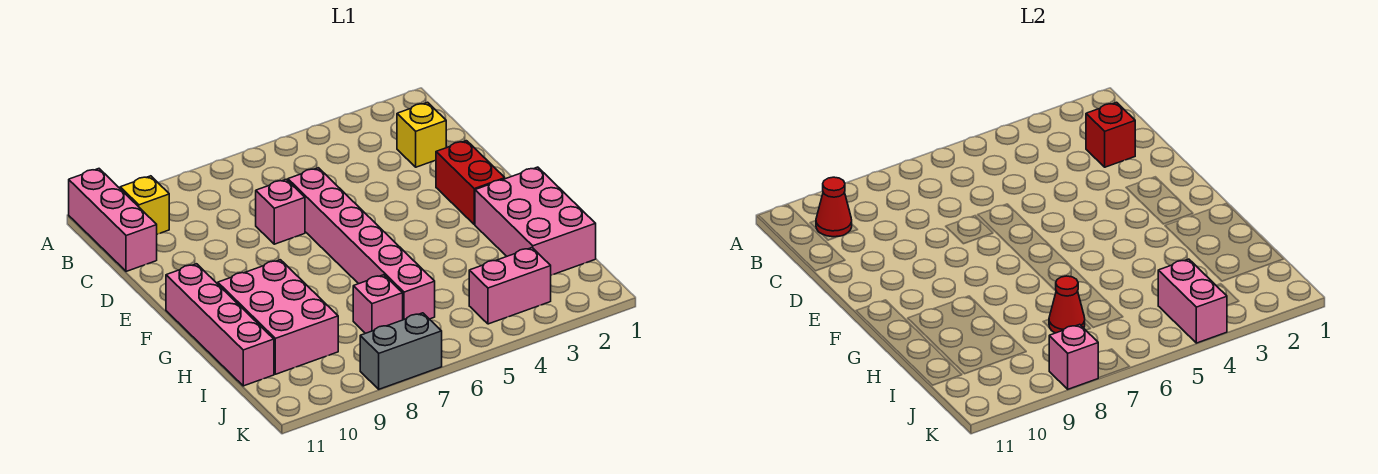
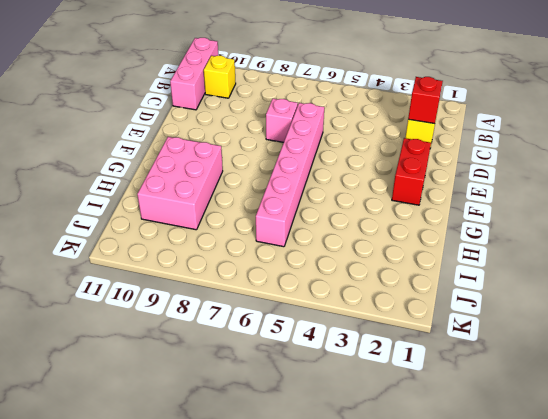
none -> pink 1x4 brick [166,264,274,386]
none -> pink 2x3 brick [475,167,596,275]
none -> pink 1x1 brick [353,275,403,333]

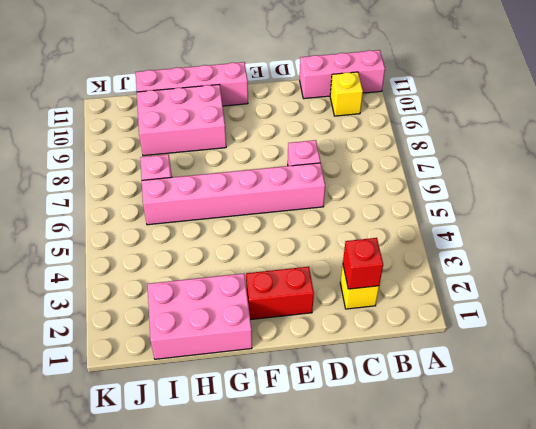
none -> pink 1x2 brick [469,248,551,324]
none -> grey 1x2 brick [360,313,442,389]
none -> red 1x1 cone [816,177,852,237]

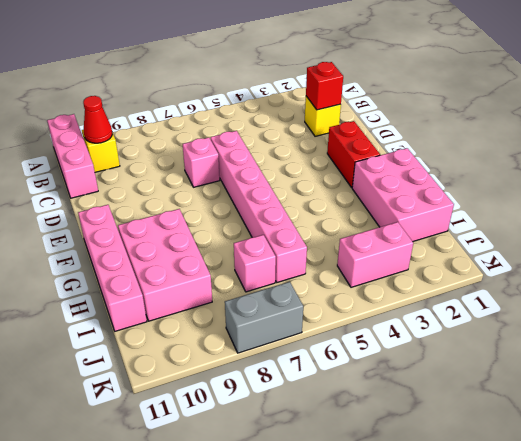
none -> red 1x1 cone [1049,276,1085,333]
none -> pink 1x2 brick [1158,259,1227,343]
none -> pink 1x1 brick [1049,324,1098,389]

